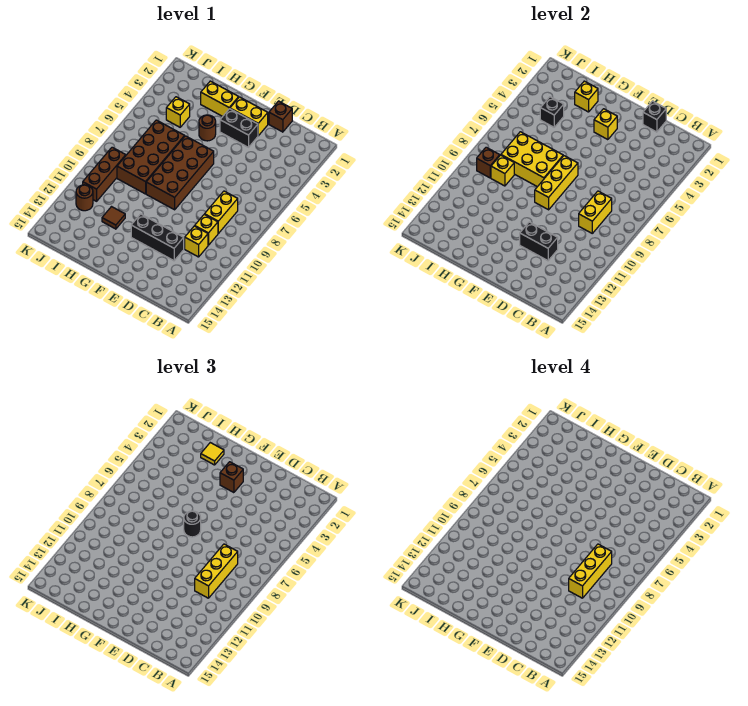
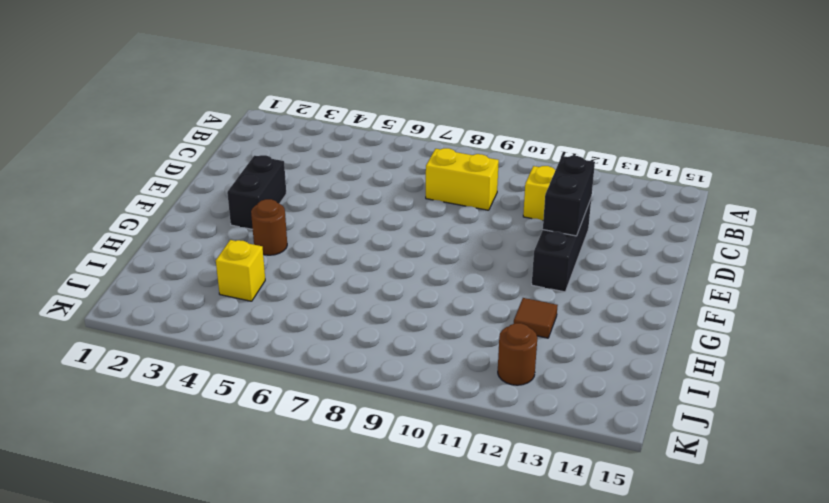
none -> yellow 1x1 brick [195,214,218,245]
none -> brown 1x1 brick [269,101,292,132]
none -> yellow 1x2 brick [230,97,268,136]
none -> brown 2x4 brick [146,136,214,210]

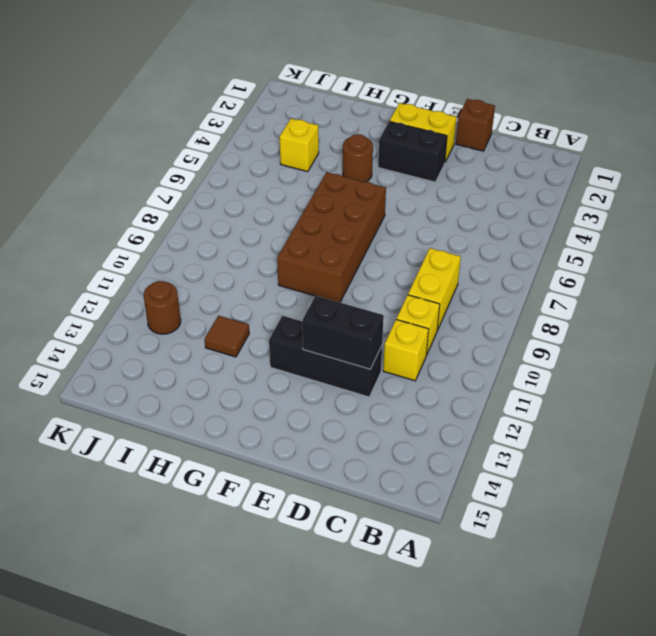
none -> yellow 1x2 brick [201,81,239,116]
none -> brown 2x4 brick [117,120,185,194]
none -> brown 1x3 brick [83,147,126,201]
none -> yellow 1x2 brick [579,191,612,233]

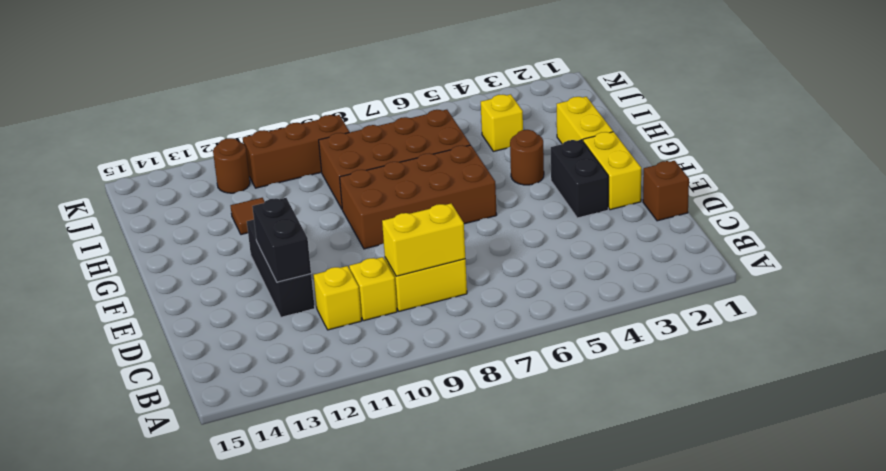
none -> black 1x1 brick [643,101,666,132]
none -> yellow 1x1 brick [594,109,617,140]
none -> yellow 1x3 brick [535,156,578,210]
none -> yellow 2x3 brick [501,132,563,187]

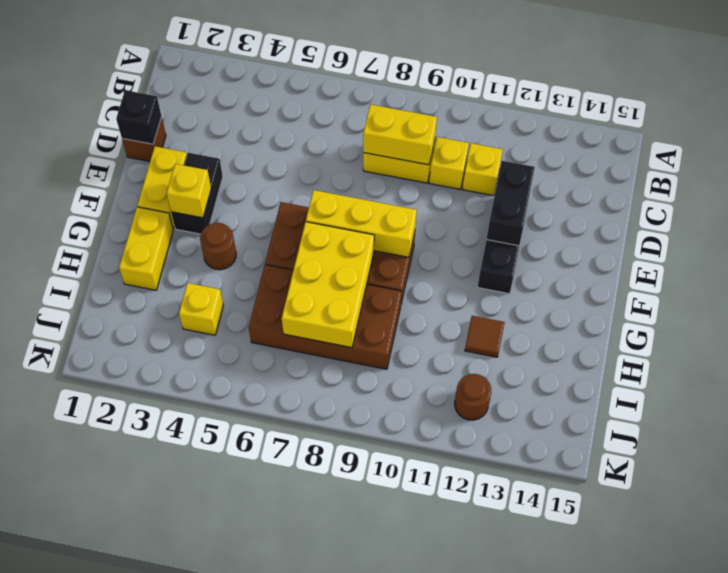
none -> brown 1x3 brick [83,147,126,201]
none -> yellow 1x1 brick [575,81,598,112]
none -> black 1x1 brick [540,97,564,127]
none -> yellow 1x1 brick [491,155,514,186]

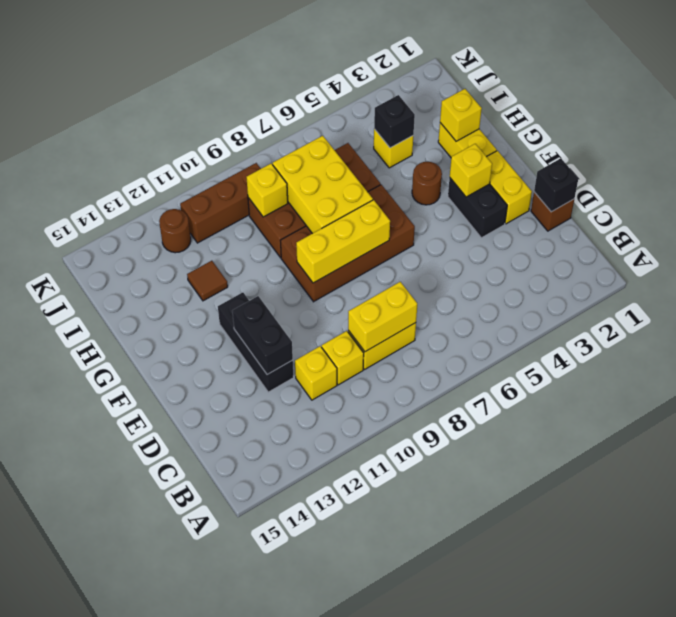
none -> brown 1x1 brick [477,147,500,178]
none -> yellow 1x3 brick [195,544,238,598]
none -> brown 1x1 brick [220,462,243,493]
none -> black 1x1 round brick [184,511,201,537]

